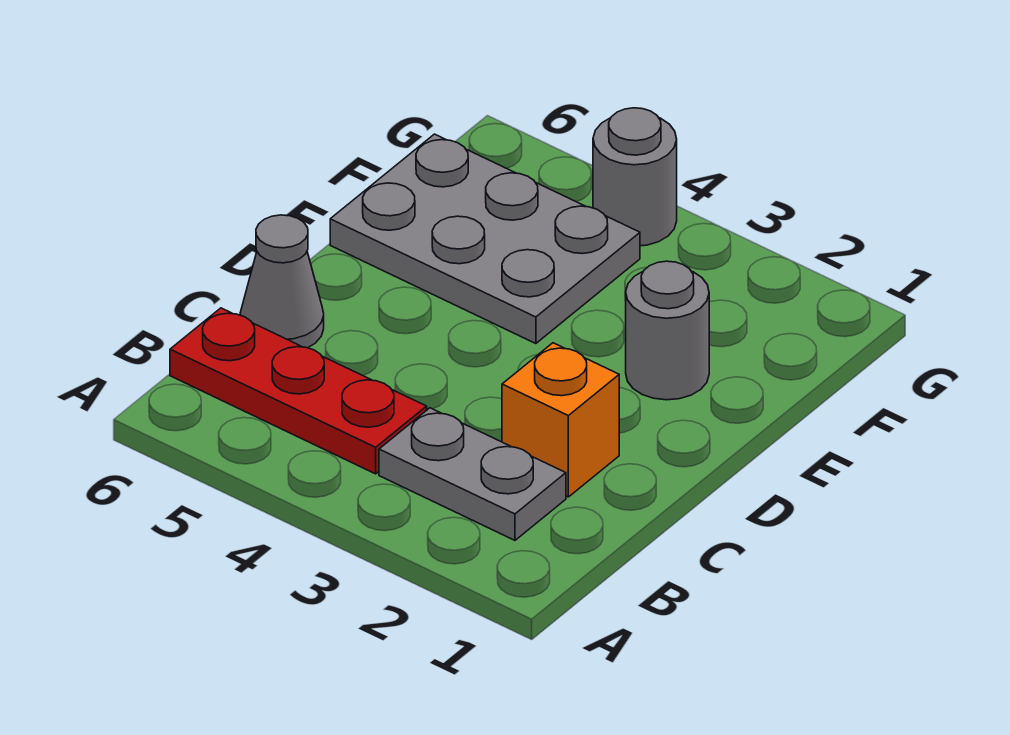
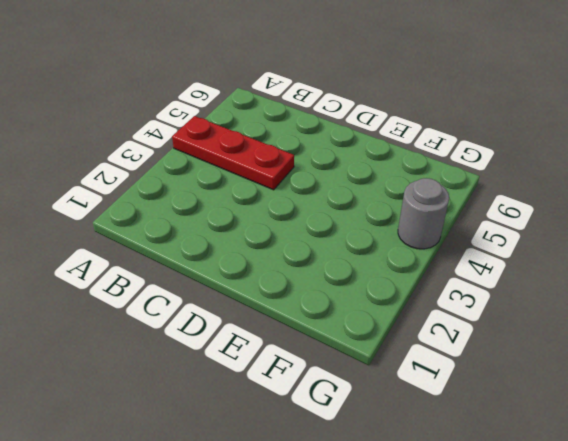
red 1x3 plate [172,116,294,190] -> red 1x3 plate turned to [170,308,427,474]
none -> grey 1x2 plate [379,408,566,540]
none -> orange 1x1 brick [502,343,619,497]

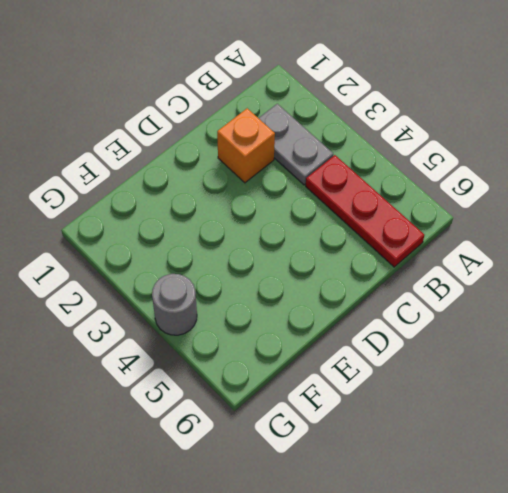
none -> grey 1x1 cone [240,215,324,348]
none -> grey 1x1 round brick [626,261,709,400]

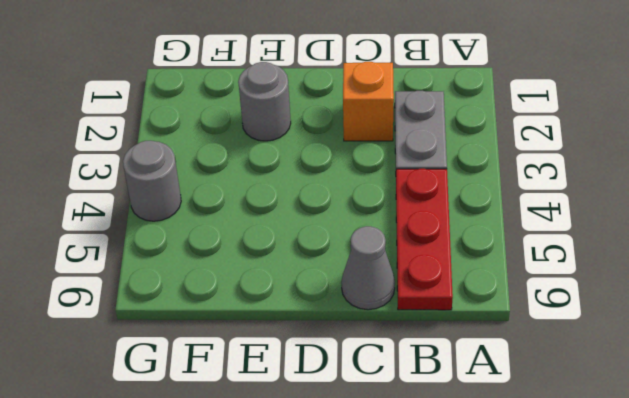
none -> grey 2x3 plate [330,134,640,344]

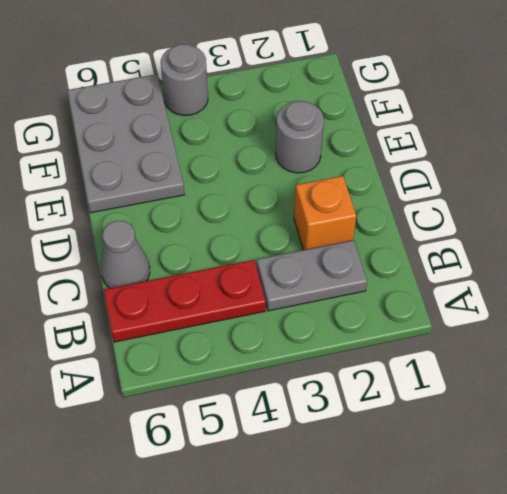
grey 2x3 plate [67,74,185,213] -> grey 2x3 plate turned to [330,134,640,344]

